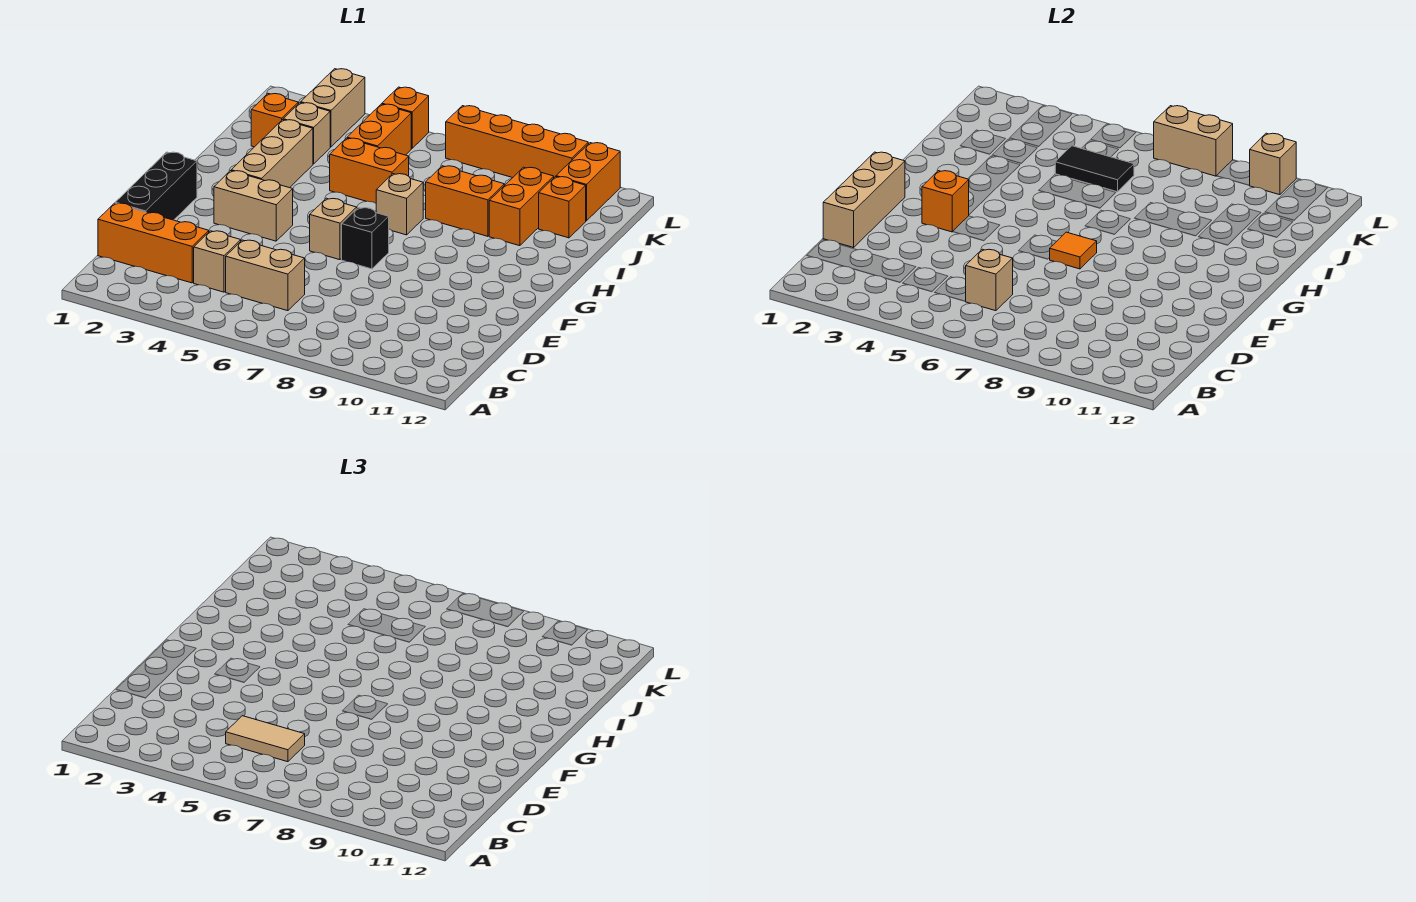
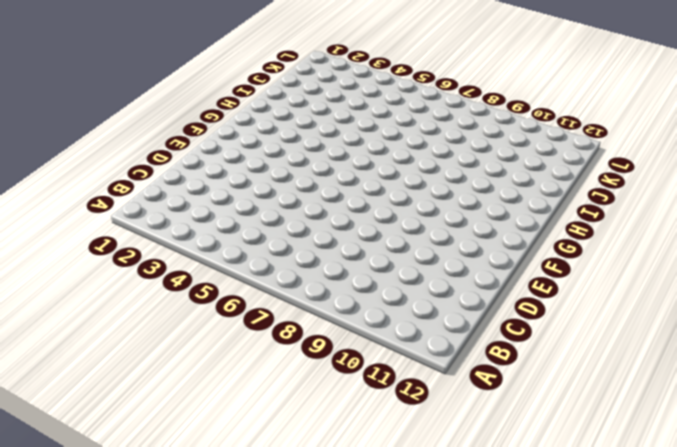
none -> orange 1x3 brick [98,203,209,283]
none -> tan 1x1 brick [194,231,241,292]
none -> tan 1x2 brick [226,240,305,311]

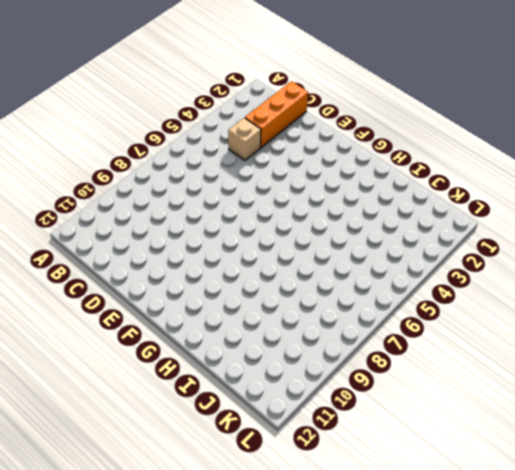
none -> tan 1x2 brick [226,240,305,311]
none -> black 1x3 brick [115,152,197,220]
none -> tan 1x2 brick [214,171,293,241]

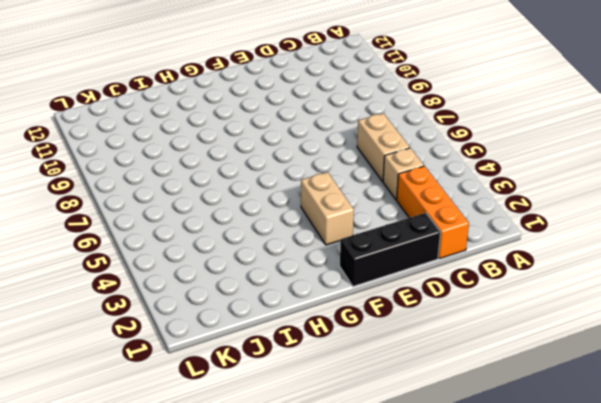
none -> tan 1x1 brick [310,198,357,260]
none -> black 1x1 brick [342,208,389,269]
none -> tan 1x3 brick [231,120,313,188]

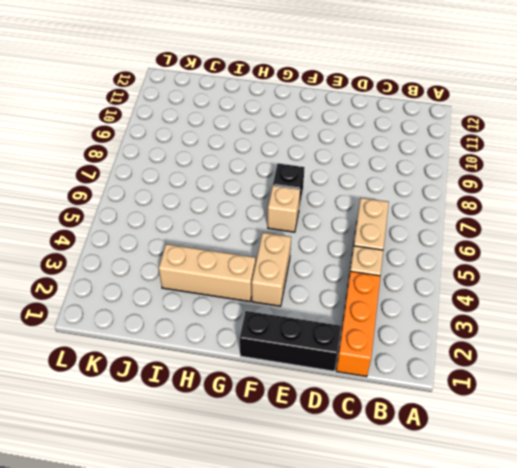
none -> tan 1x1 brick [376,174,423,235]
none -> orange 1x2 brick [330,138,409,203]
none -> orange 1x2 brick [426,166,504,236]

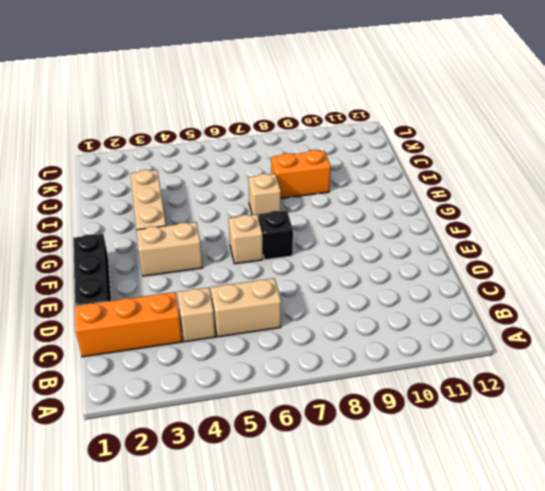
none -> orange 1x2 brick [330,138,409,203]
none -> orange 1x2 brick [489,167,554,246]
none -> orange 1x1 brick [251,94,298,147]

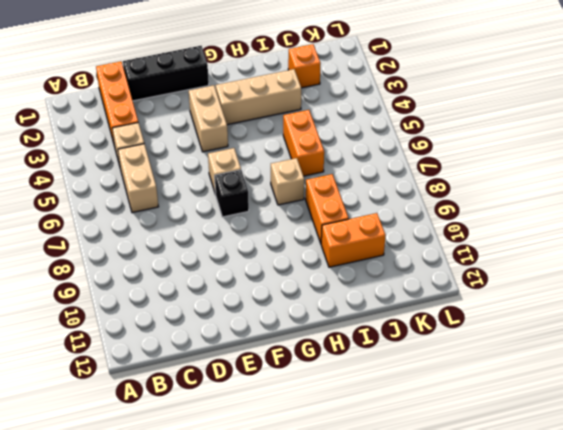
none -> tan 1x1 brick [283,103,330,164]
none -> orange 1x2 brick [347,104,411,155]
none -> orange 1x1 brick [539,177,586,238]

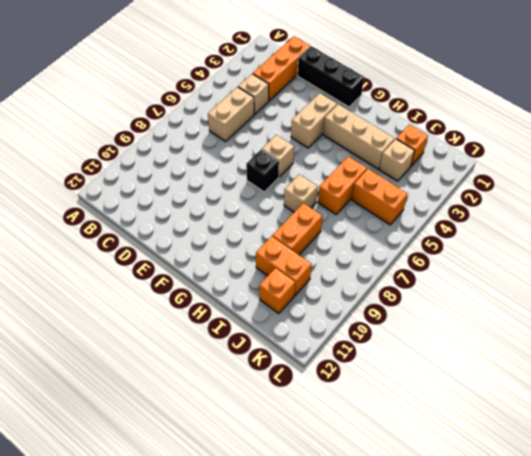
none -> tan 1x2 brick [301,69,365,147]
none -> orange 1x2 brick [556,143,620,221]
none -> orange 1x1 brick [382,87,429,148]

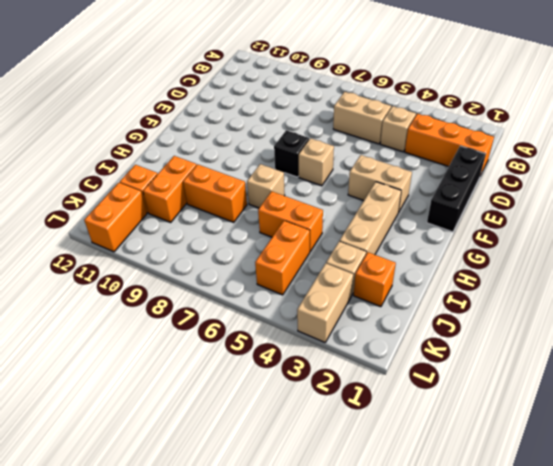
none -> orange 1x1 brick [382,87,429,148]
none -> orange 1x4 brick [446,106,588,178]
none -> tan 1x1 brick [965,249,1013,311]

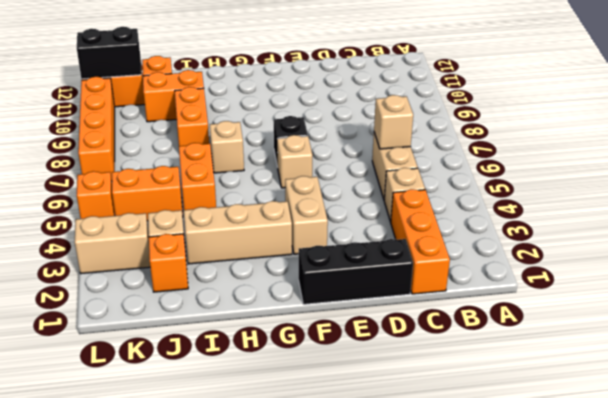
black 1x2 brick [77,27,141,79] -> none
none -> tan 1x3 brick [823,152,905,247]
none -> orange 1x1 brick [922,171,969,232]
none -> orange 1x1 tile [1049,232,1097,269]

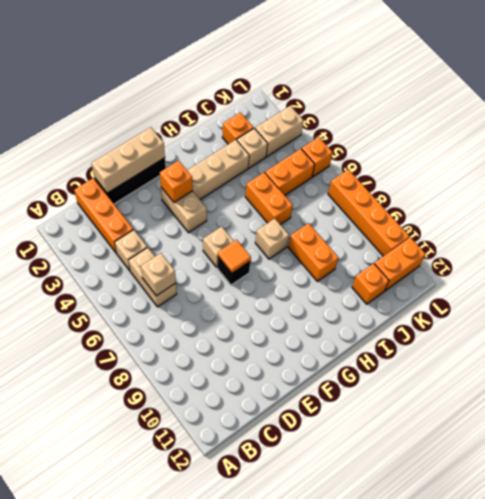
none -> orange 1x2 brick [489,167,554,246]
none -> black 1x2 tile [1055,146,1134,192]
none -> tan 1x2 brick [1154,106,1233,176]

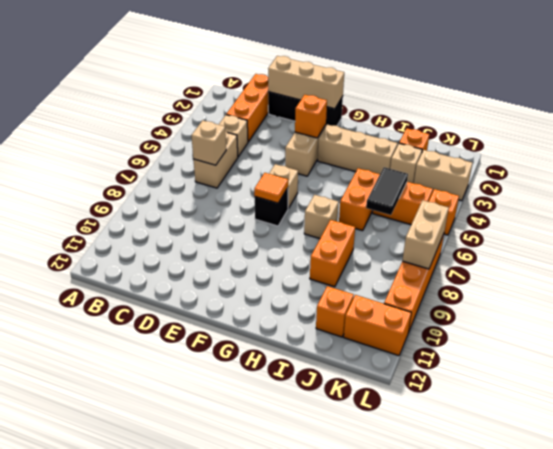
none -> orange 1x2 brick [489,167,554,246]
none -> tan 1x1 brick [1249,133,1296,195]
none -> tan 1x2 tile [226,716,305,762]

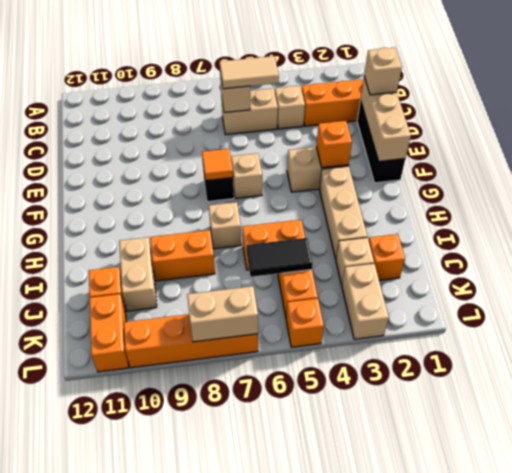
tan 1x1 brick [364,47,402,95] -> tan 1x1 brick moved to [1249,133,1296,195]
tan 1x2 brick [119,237,157,311] -> orange 1x2 brick [489,167,554,246]

